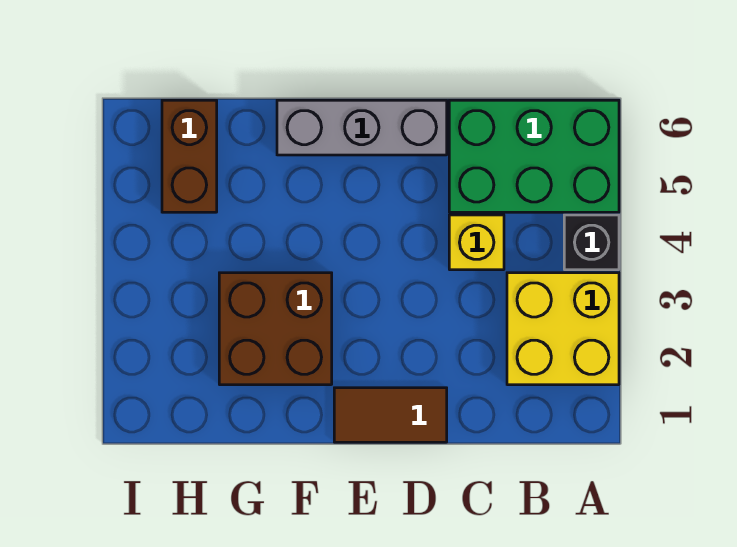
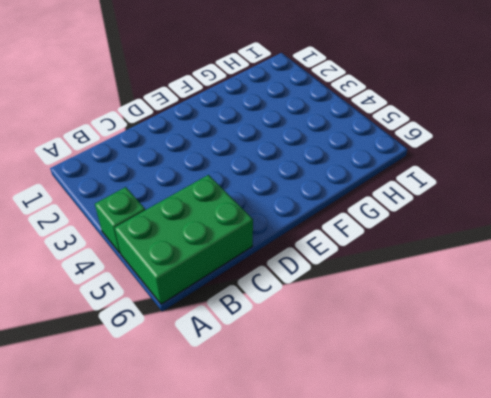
green 1x1 brick [95,187,145,253] -> black 1x1 brick [564,215,619,270]
none -> yellow 2x2 brick [507,273,619,385]
none -> yellow 1x1 brick [449,215,504,270]

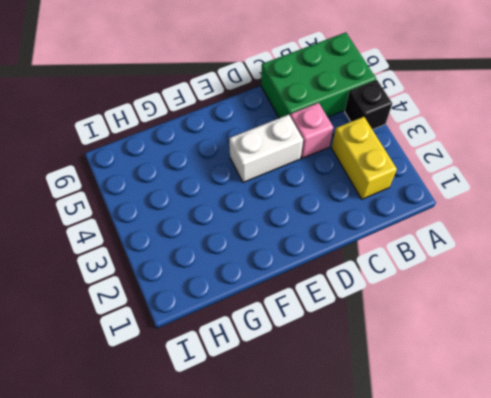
yellow 1x2 brick [331,117,397,199] -> yellow 2x2 brick [507,273,619,385]
pink 1x1 brick [290,103,333,158] -> yellow 1x1 brick [449,215,504,270]
white 1x2 brick [229,115,303,182] -> none
none -> brown 1x2 tile [334,388,447,442]
none -> grey 1x3 brick [277,100,447,155]

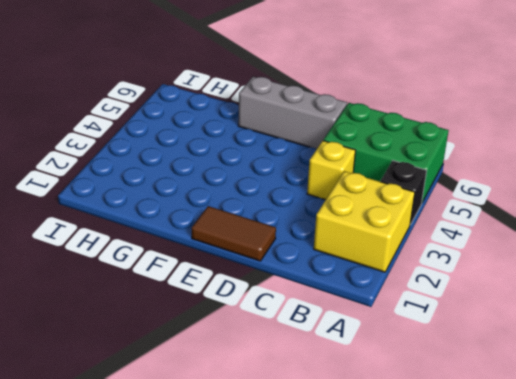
none -> brown 2x2 brick [219,273,332,385]
none -> brown 1x2 brick [162,100,217,212]

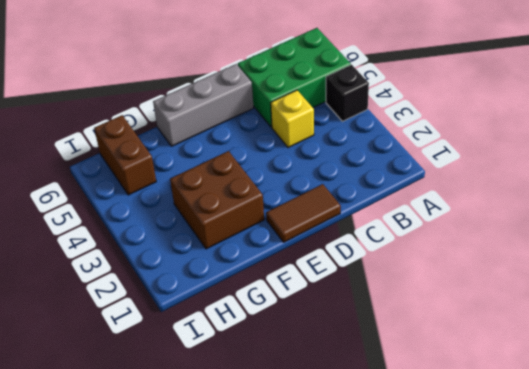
none -> yellow 2x2 brick [507,273,619,385]

